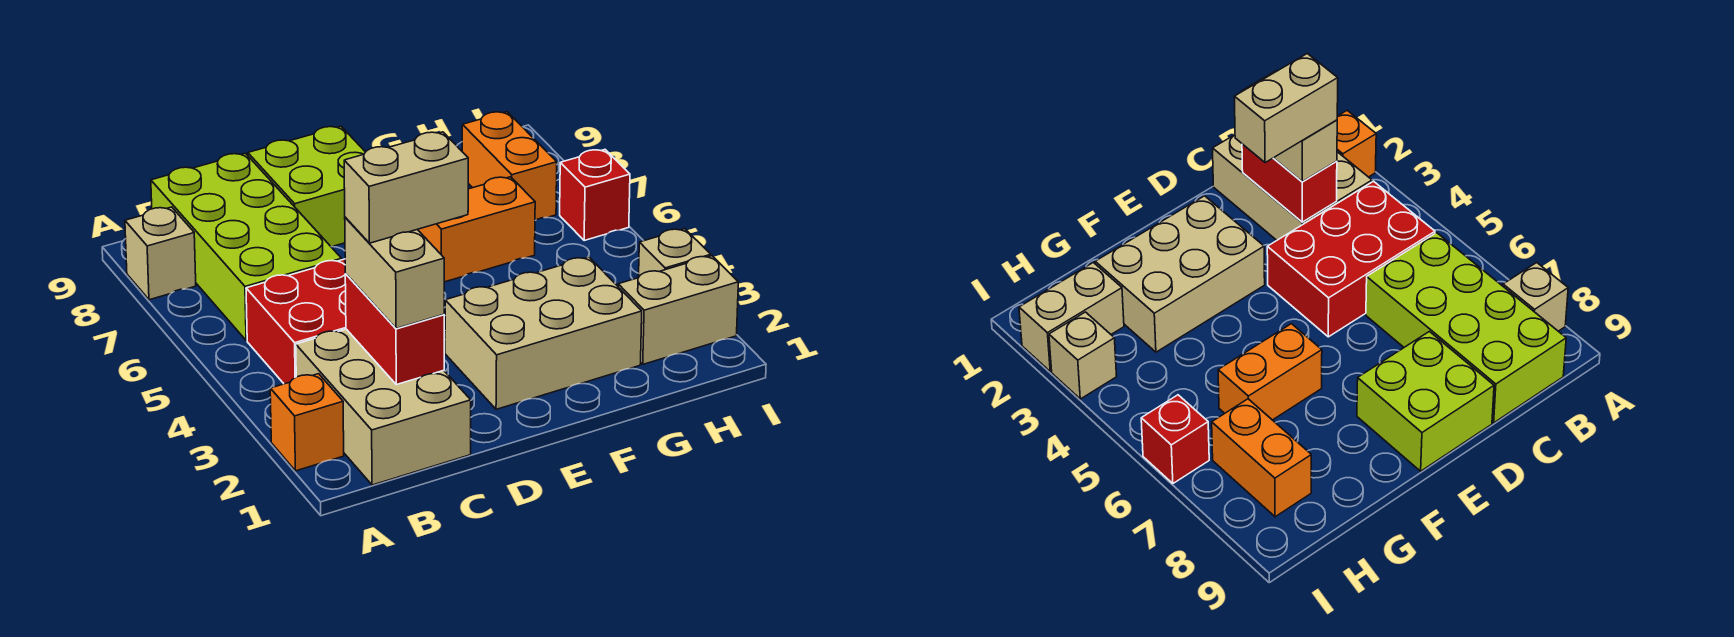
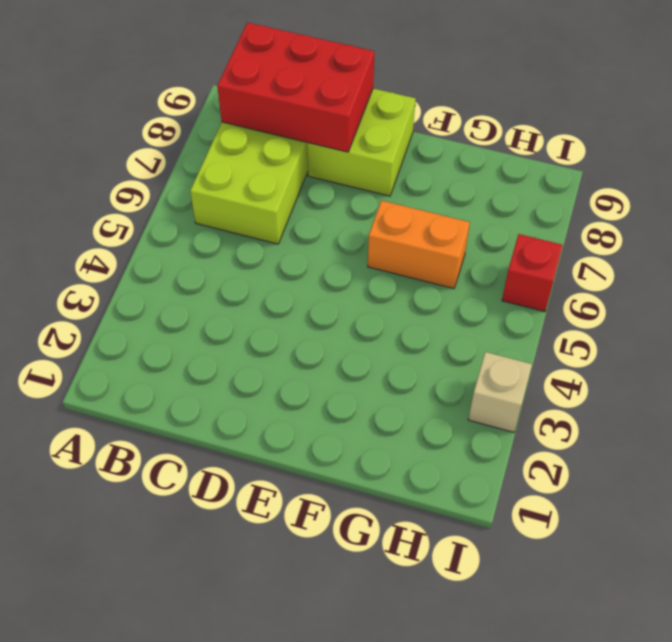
red 2x3 brick [217,22,374,152] -> red 2x3 brick moved to [246,259,346,384]
none -> orange 1x1 brick [270,374,344,471]
none -> tan 1x1 brick [125,207,196,300]
none -> tan 2x3 brick [296,329,471,485]

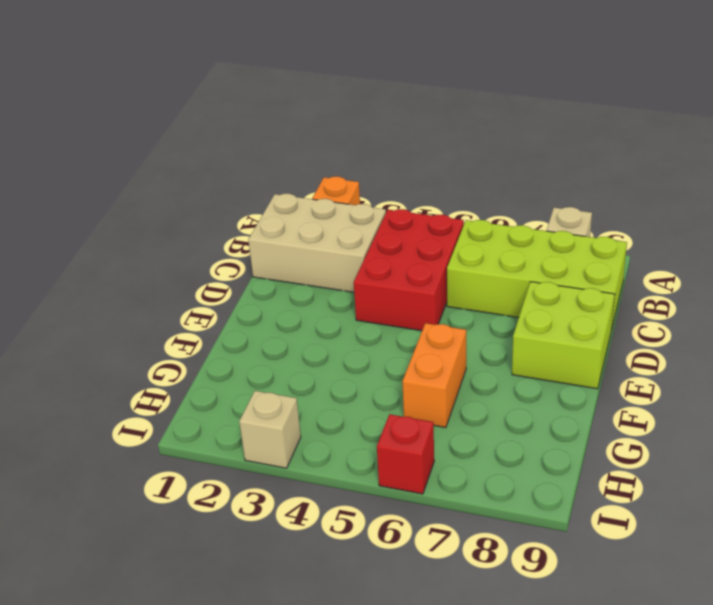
none -> tan 2x3 brick [445,257,642,409]
none -> tan 1x2 brick [618,256,738,364]
none -> orange 1x2 brick [462,112,557,220]

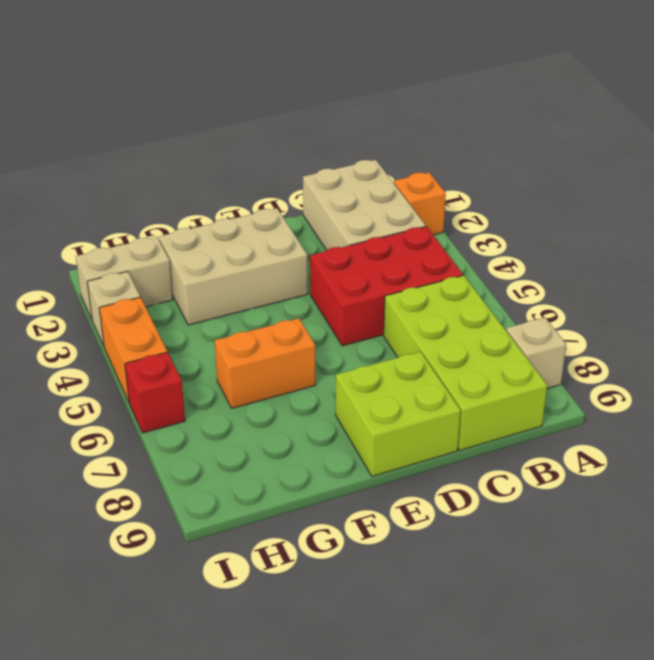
orange 1x2 brick [99,297,167,402] -> orange 1x2 brick moved to [462,112,557,220]
none -> red 1x2 brick [345,274,444,385]
none -> tan 1x2 brick [345,217,444,329]
none -> tan 1x2 brick [344,132,468,243]

